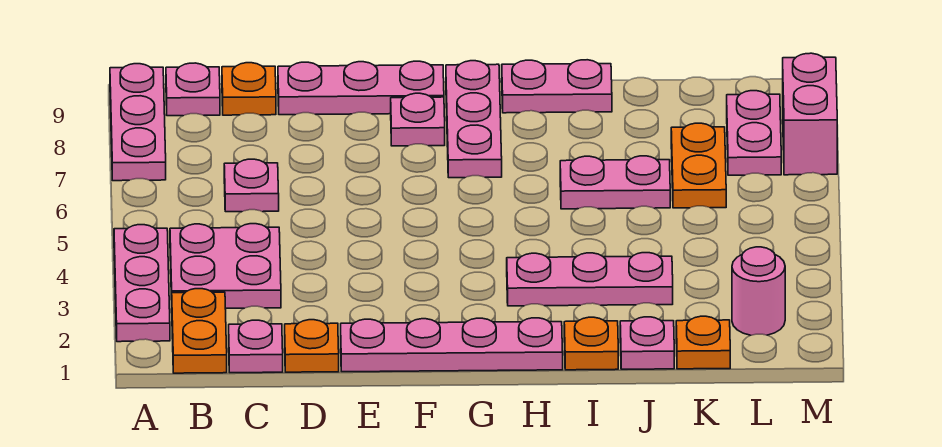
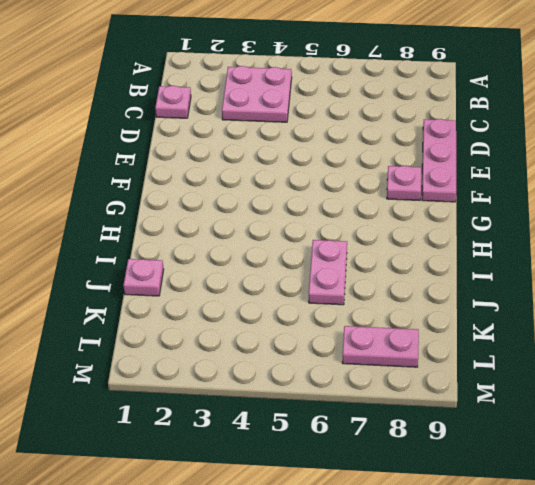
none -> pink 1x3 plate [114,225,170,342]
none -> pink 1x3 plate [110,64,166,181]
none -> orange 1x2 plate [172,289,227,373]

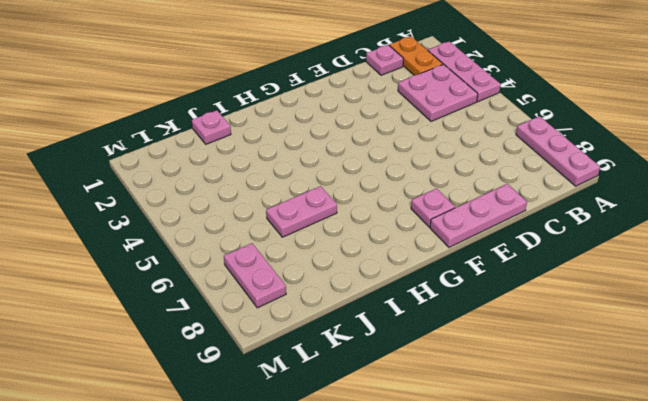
none -> pink 1x1 plate [166,63,220,116]
none -> pink 1x1 plate [224,159,279,212]
none -> orange 1x1 plate [222,63,276,115]

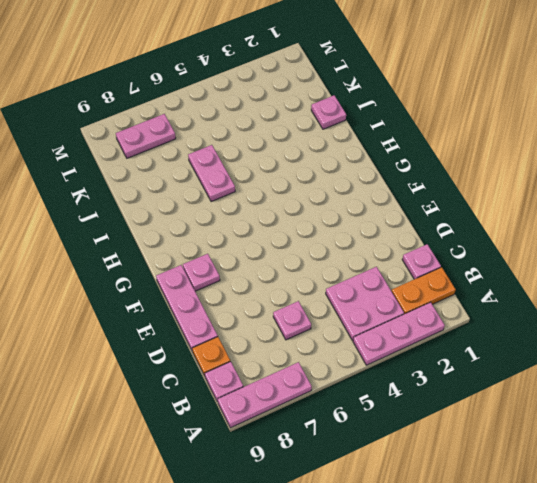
none -> orange 1x1 plate [285,320,339,372]
none -> pink 1x4 plate [341,318,563,372]
none -> pink 1x3 plate [446,61,502,178]

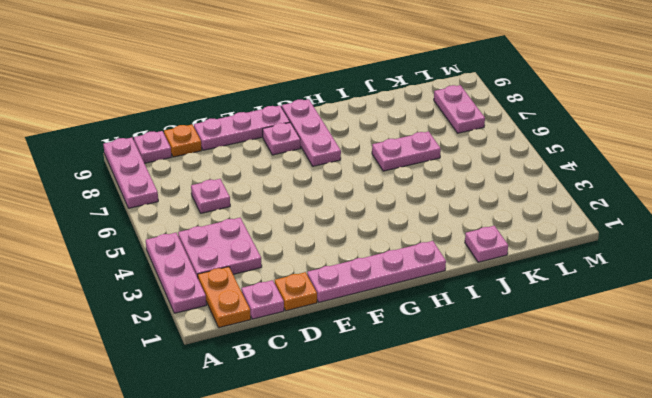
none -> pink 1x3 plate [507,253,673,306]
none -> pink 1x2 plate [502,60,612,113]
none -> orange 1x1 plate [564,317,618,370]

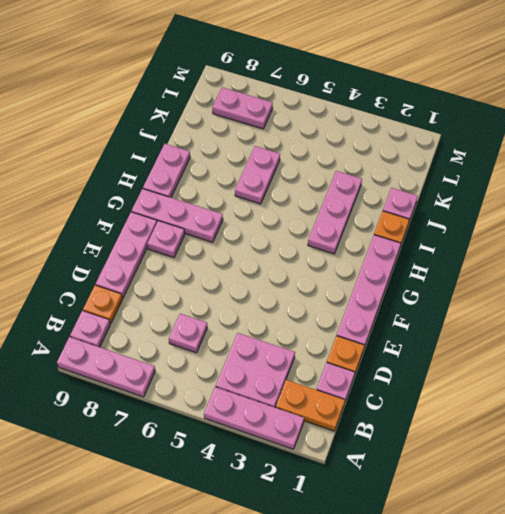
none -> orange 1x1 plate [676,316,730,369]
none -> orange 1x2 plate [671,123,726,208]
none -> pink 1x1 round brick [732,247,785,335]

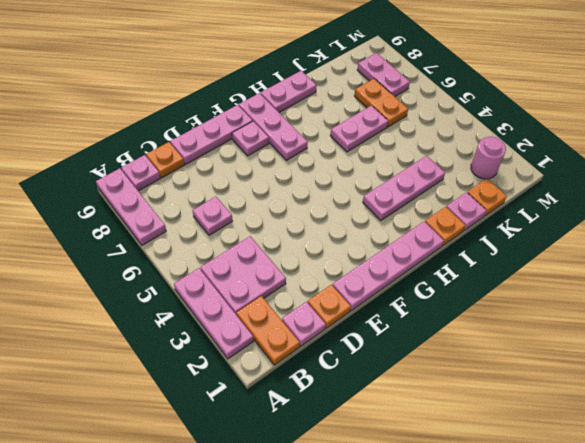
none -> pink 1x2 brick [783,53,837,175]

